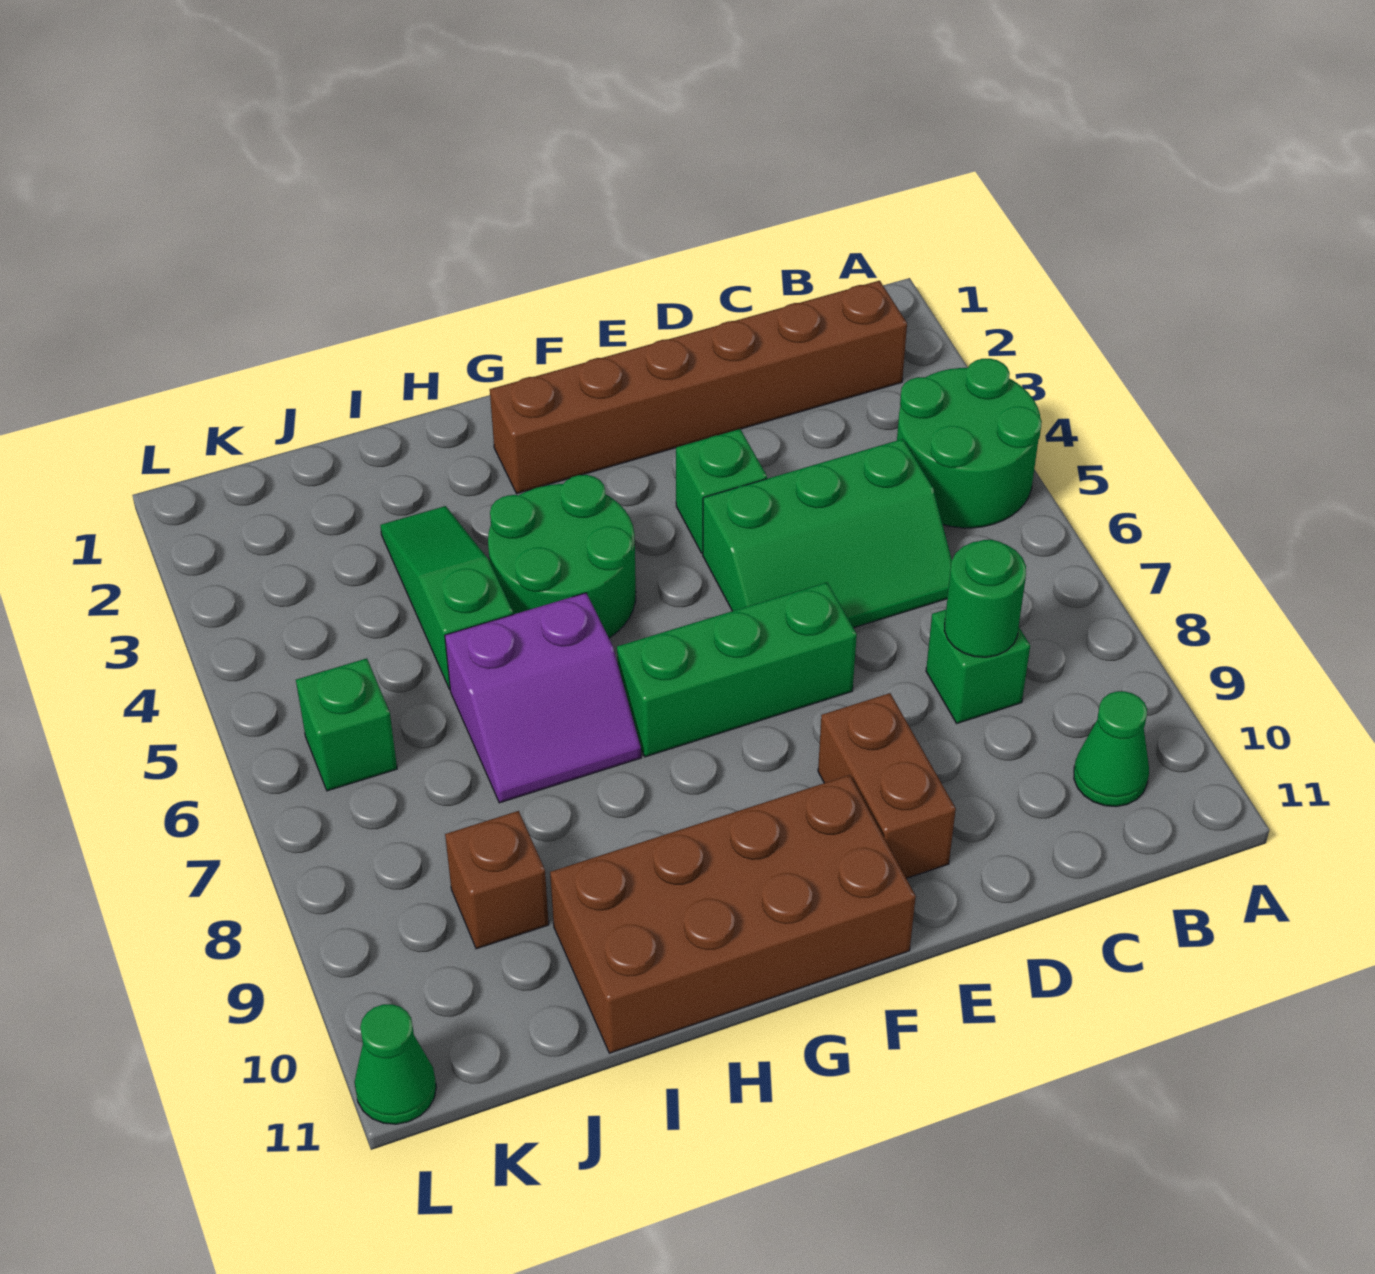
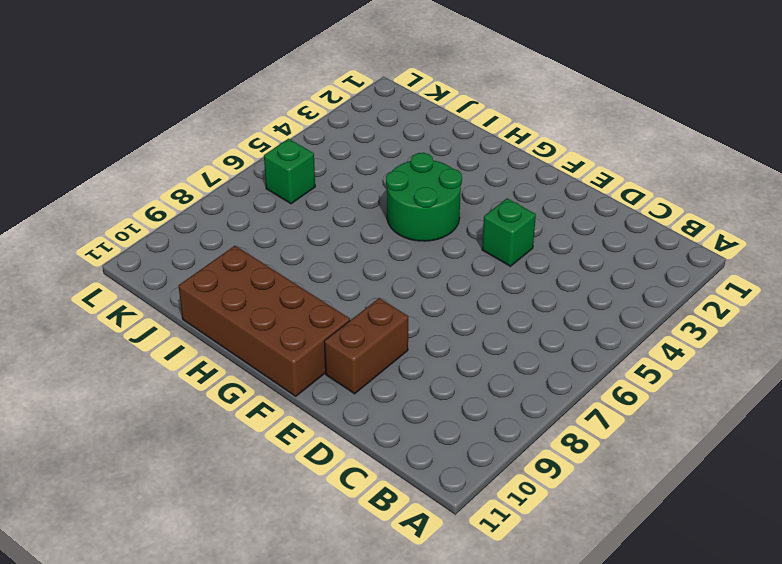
none -> green 2x2 round brick [897,359,1042,528]
none -> brown 1x6 brick [490,281,907,493]
none -> green 1x1 cone [1074,691,1149,807]

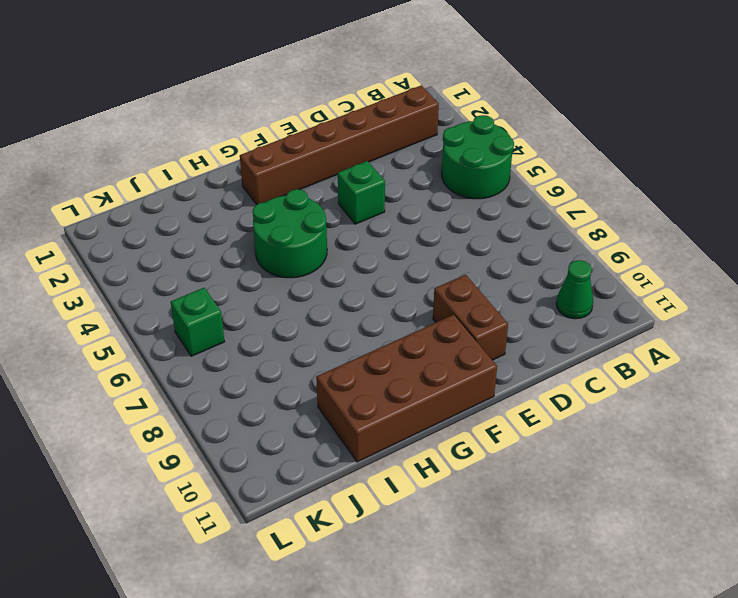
none -> green 2x3 slope [703,439,952,628]
none -> green 1x1 brick [926,610,1030,723]
none -> green 1x3 brick [617,583,857,757]

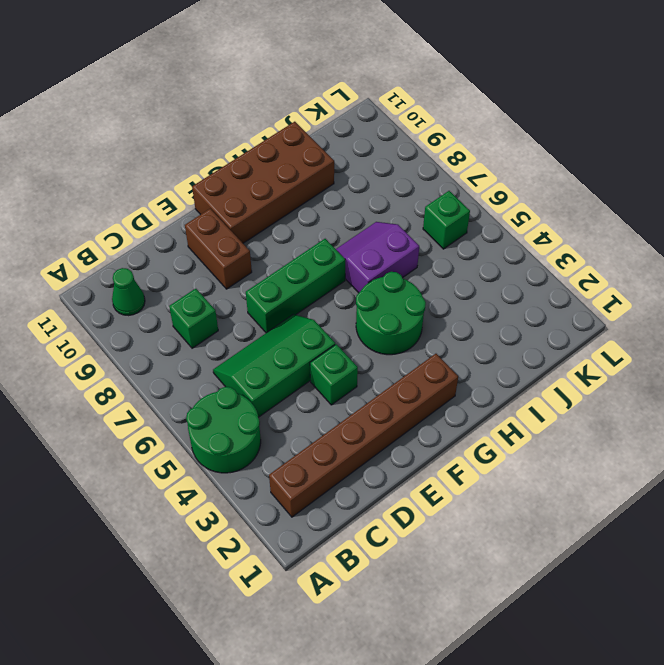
none -> green 1x3 slope [380,506,513,689]
none -> brown 1x1 brick [445,811,549,949]
none -> green 1x1 cone [354,1004,436,1124]

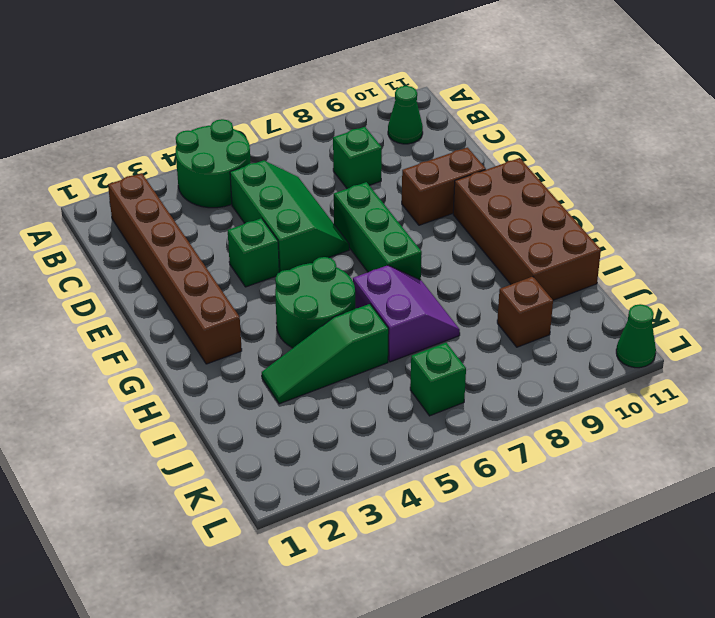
none -> green 1x1 round brick [944,540,1026,657]

